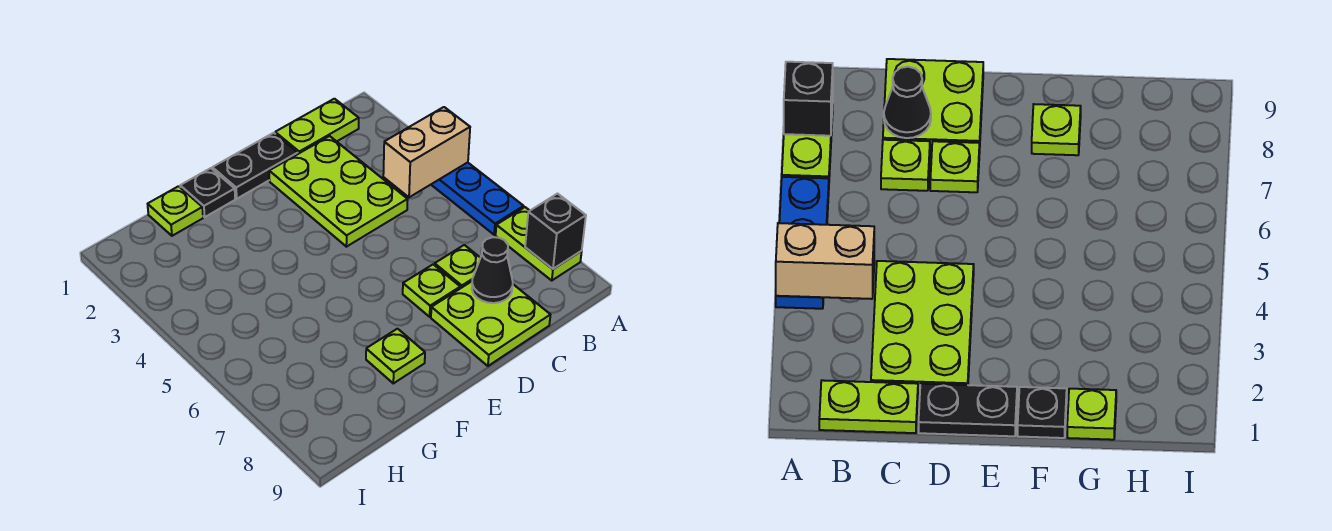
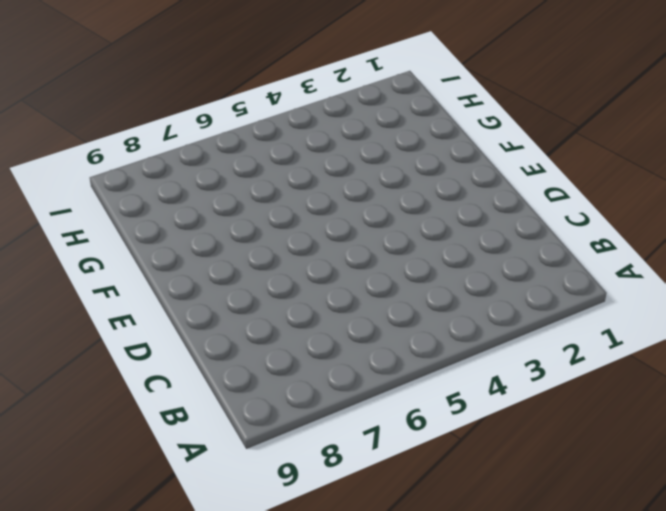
none -> blue 1x3 plate [431,162,524,235]
none -> lime 1x2 plate [496,207,582,280]
none -> lime 1x2 plate [275,99,359,154]

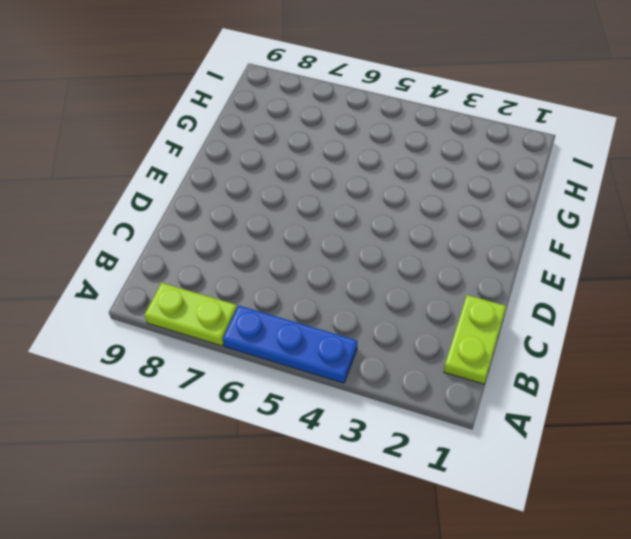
none -> lime 2x3 plate [269,136,408,247]
none -> lime 1x1 plate [435,245,480,288]
none -> lime 2x2 plate [431,282,550,366]

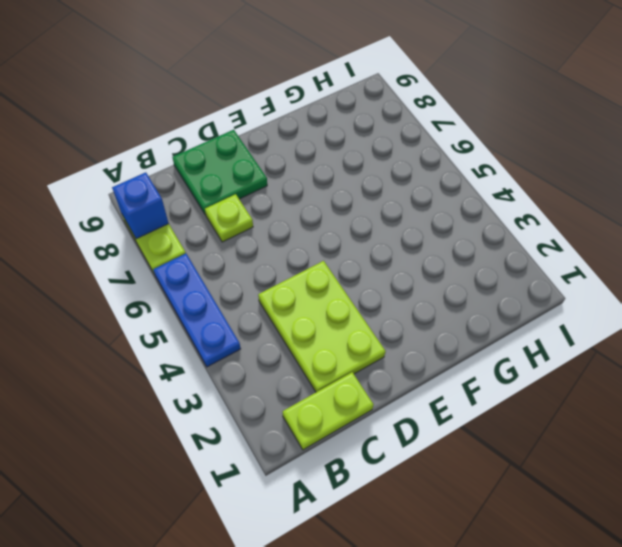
blue 1x1 brick [112,172,169,239] -> black 1x1 brick [525,194,586,269]
green 2x2 plate [173,130,267,215] -> lime 2x2 plate [431,282,550,366]
none -> black 1x2 plate [212,133,298,199]
none -> lime 1x1 plate [403,264,460,317]
none -> black 1x1 plate [180,168,235,217]

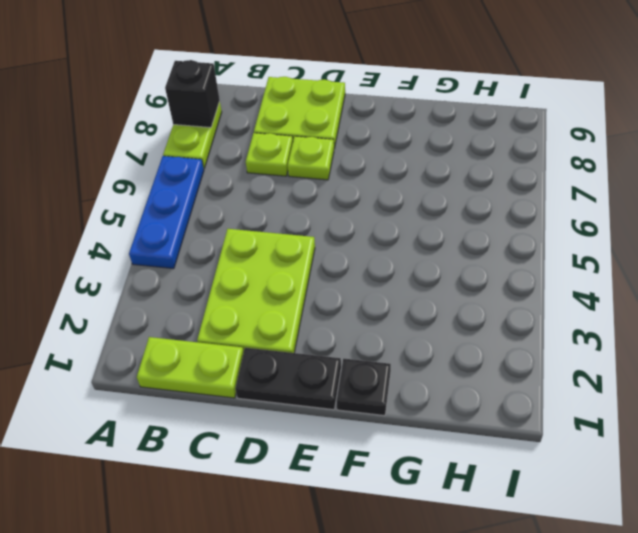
none -> lime 1x1 plate [366,329,425,383]
none -> lime 1x1 plate [148,186,203,236]
none -> tan 1x2 brick [383,107,470,197]

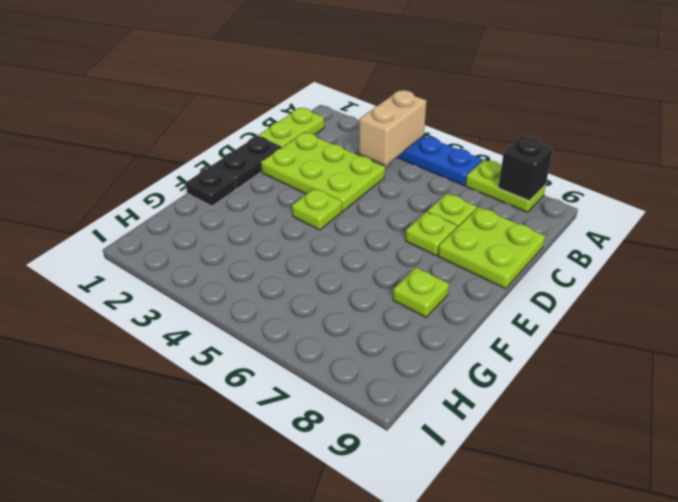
lime 1x1 plate [292,188,342,230] -> lime 1x1 plate moved to [148,186,203,236]
none -> black 1x1 cone [472,237,513,303]

